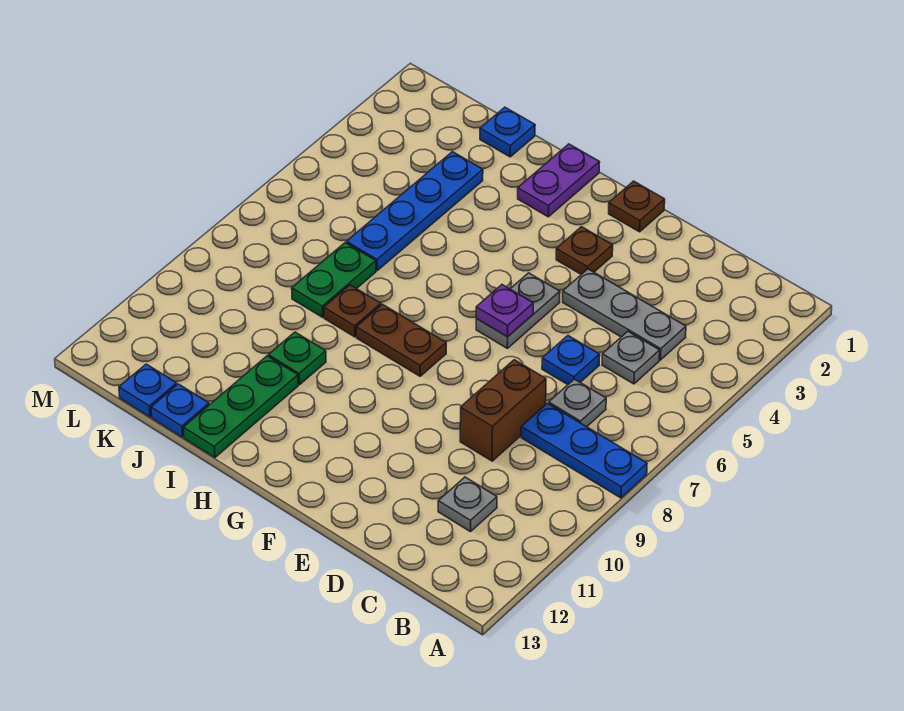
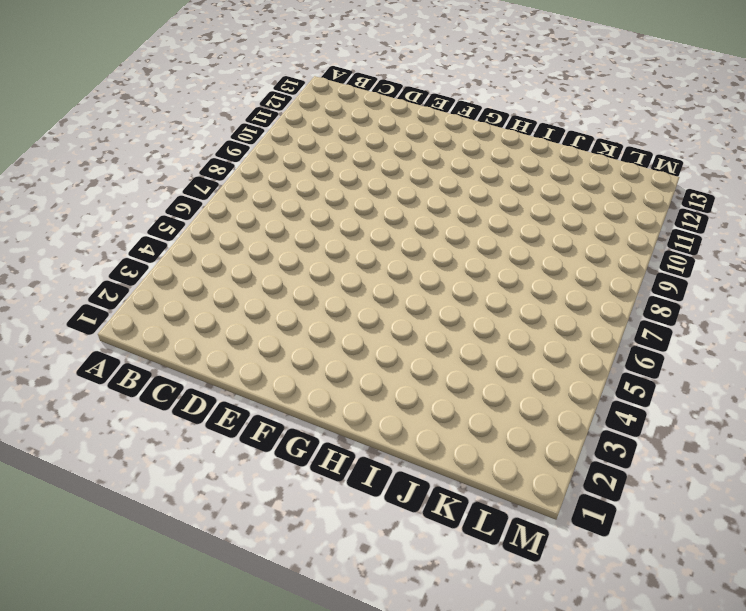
none -> blue 1x3 plate [521,403,647,498]
none -> grey 1x3 plate [563,269,686,360]
none -> grey 1x1 plate [602,331,660,384]

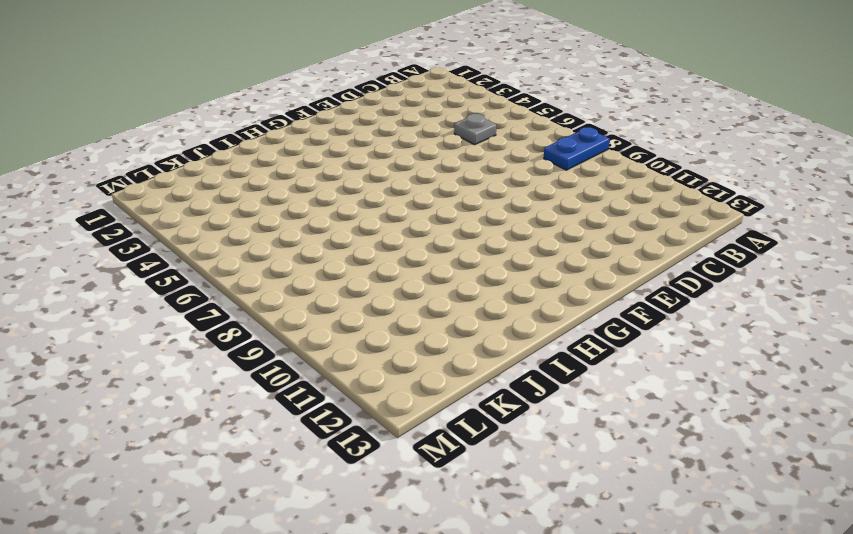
blue 1x2 plate [544,127,609,170] -> blue 1x3 plate [521,403,647,498]
none -> grey 1x3 plate [563,269,686,360]
none -> grey 1x1 plate [549,379,606,427]
none -> grey 1x1 plate [438,477,497,532]

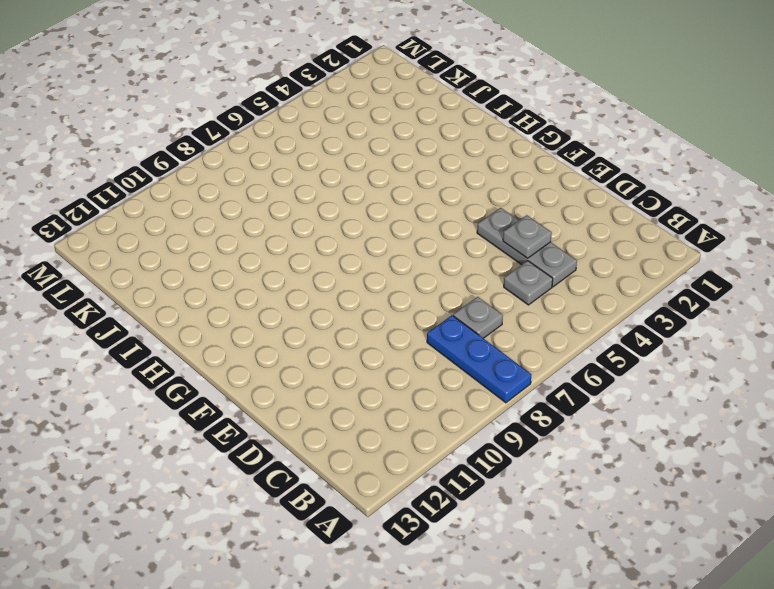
grey 1x1 plate [503,215,552,258] -> grey 1x1 plate moved to [438,477,497,532]
none -> blue 1x1 plate [542,336,600,385]
none -> brown 1x2 brick [460,360,546,461]
none -> brown 1x1 plate [609,181,665,232]

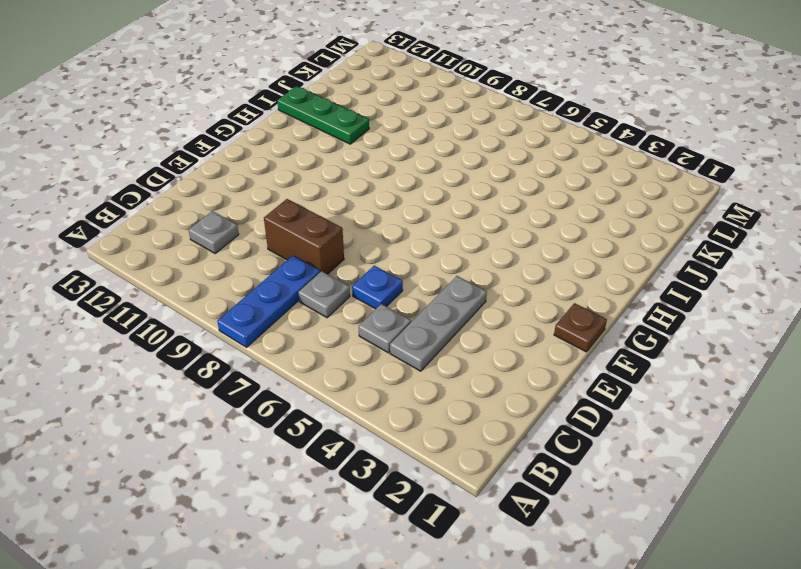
none -> brown 1x1 plate [556,227,613,274]
none -> grey 1x2 plate [476,273,560,348]
none -> brown 1x2 plate [356,304,446,376]

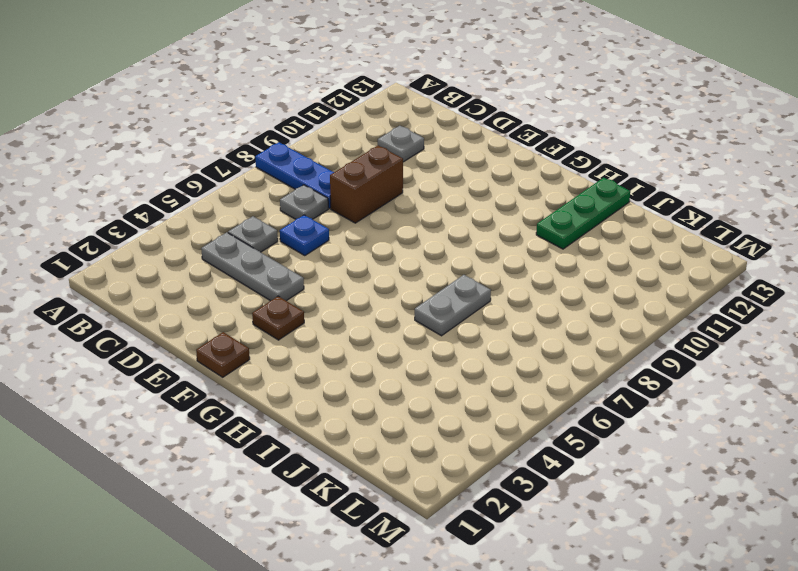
grey 1x2 plate [415,275,491,336] -> grey 1x2 plate moved to [476,273,560,348]
none -> brown 1x2 plate [356,304,446,376]
none -> purple 1x2 plate [518,144,600,217]
none -> brown 1x1 plate [324,285,381,337]

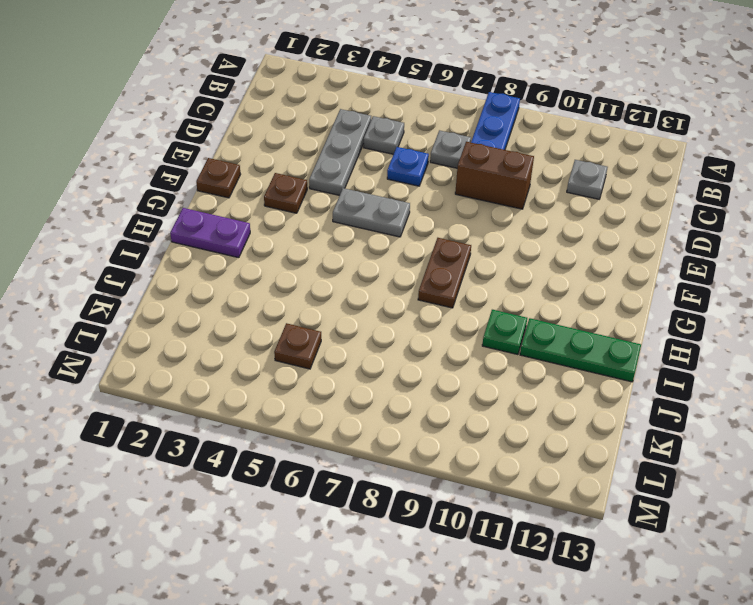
brown 1x1 plate [274,323,321,369] -> brown 1x1 plate moved to [324,285,381,337]
none -> blue 1x1 plate [480,107,535,157]
none -> blue 1x4 plate [347,152,483,271]
none -> green 1x2 plate [292,243,376,317]

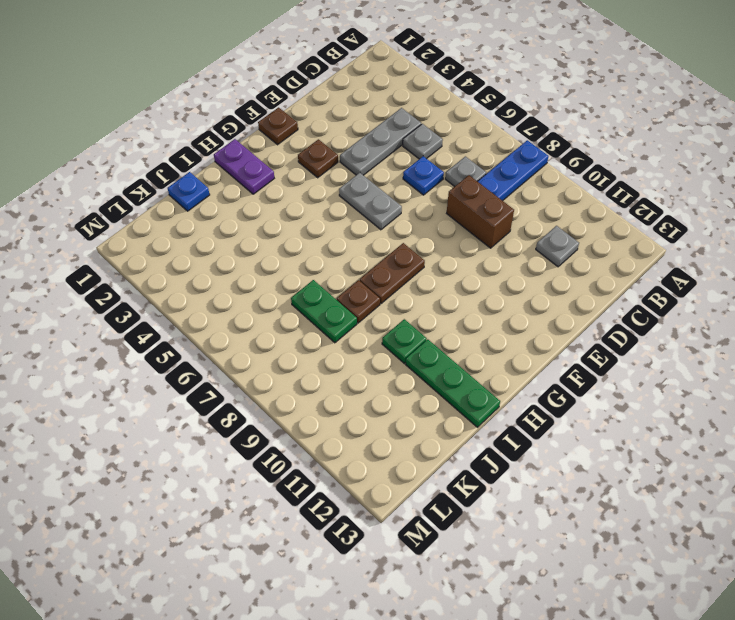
none -> blue 1x4 plate [347,152,483,271]
none -> blue 1x1 plate [151,384,209,437]
none -> blue 1x1 plate [119,364,177,417]

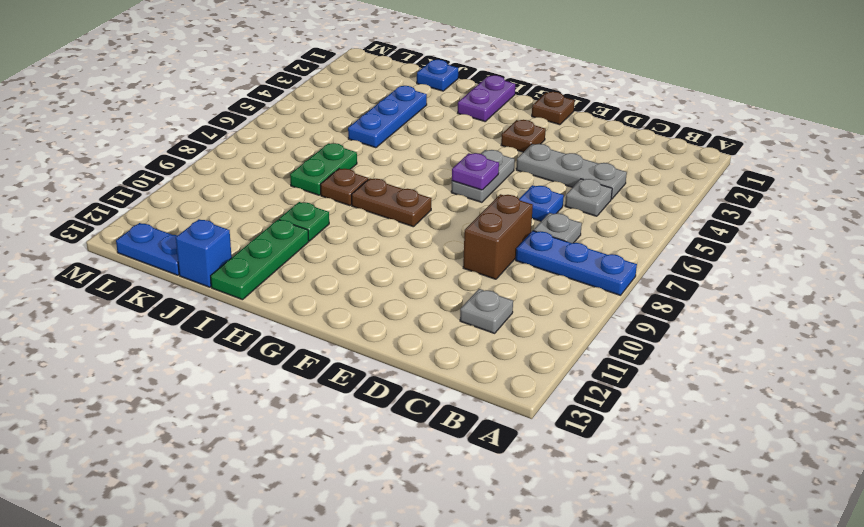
blue 1x3 plate [348,86,427,148] -> blue 1x4 plate [347,152,483,271]
blue 1x1 brick [176,219,232,287] -> blue 1x1 plate [151,384,209,437]
blue 1x2 plate [116,223,179,275] -> blue 1x1 plate [119,364,177,417]

